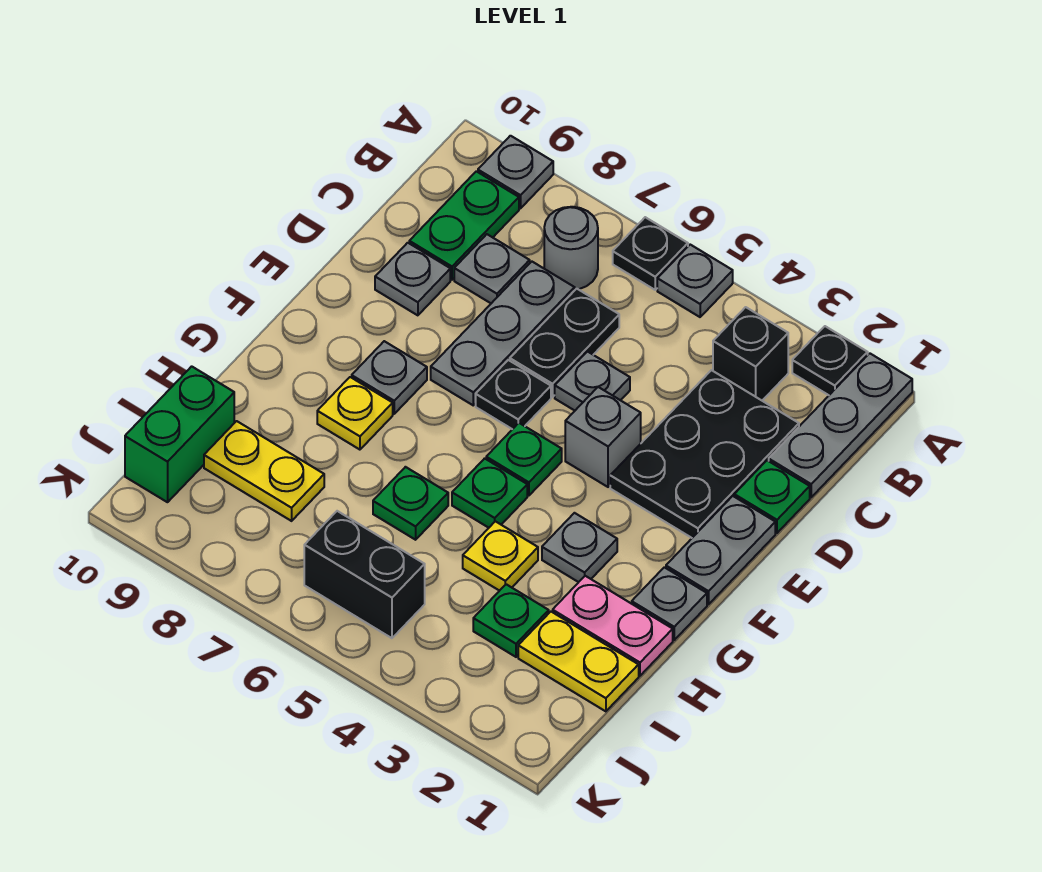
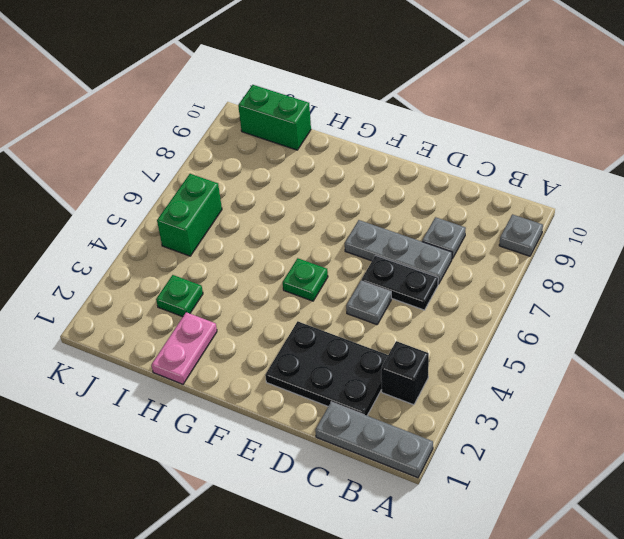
green 1x2 brick [157,174,222,256] -> black 1x2 brick [304,511,425,638]
none -> black 1x1 plate [792,326,868,395]
none -> grey 1x1 plate [657,245,733,317]
none -> black 1x1 plate [613,217,688,290]
none -> grey 1x1 round brick [544,207,598,290]

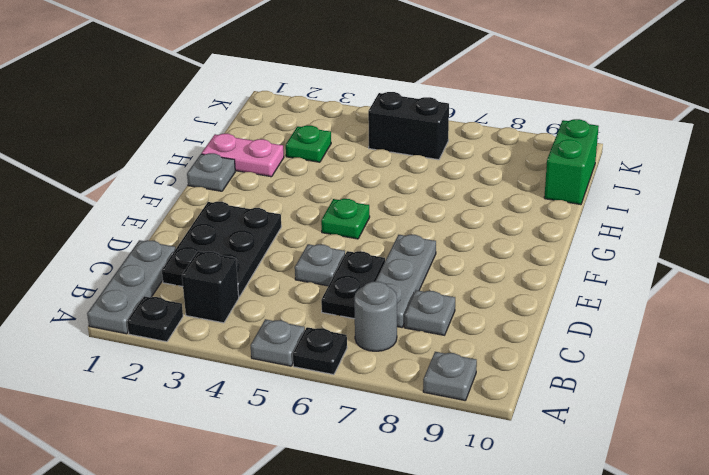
none -> green 1x2 plate [409,171,519,280]
none -> green 1x1 plate [734,460,810,533]
none -> grey 1x1 plate [375,243,450,315]
none -> grey 1x2 plate [666,496,775,604]

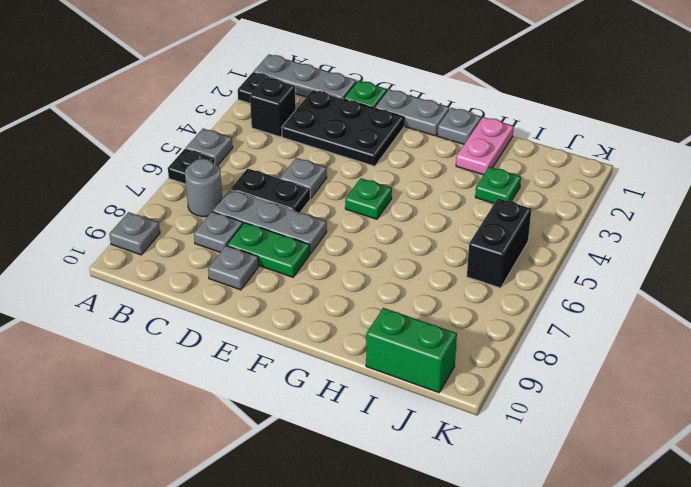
green 1x2 plate [227,223,310,277] -> green 1x2 plate moved to [409,171,519,280]
none -> grey 1x1 brick [565,387,641,487]
none -> black 1x1 plate [476,360,551,429]
none -> grey 1x1 plate [352,341,427,414]
none -> grey 1x1 plate [542,513,617,582]

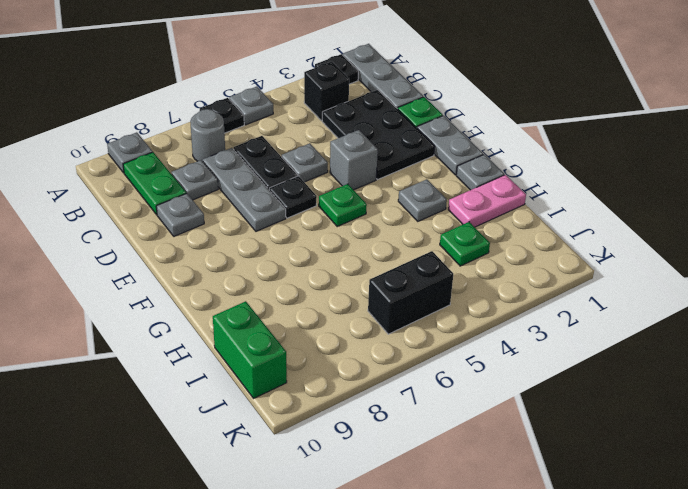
none -> grey 1x1 plate [352,341,427,414]
none -> green 1x1 plate [452,458,527,528]
none -> yellow 1x1 plate [317,377,393,450]
none -> yellow 1x1 plate [463,521,538,591]

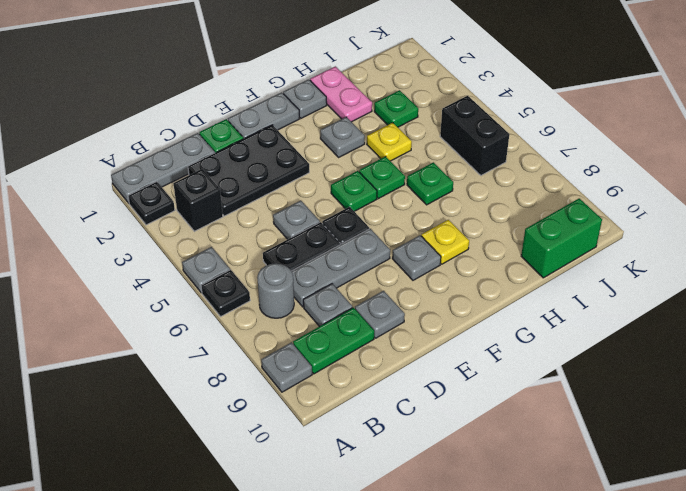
none -> grey 1x1 brick [565,387,641,487]
none -> yellow 1x2 plate [518,612,639,711]
none -> yellow 1x2 plate [204,421,324,521]

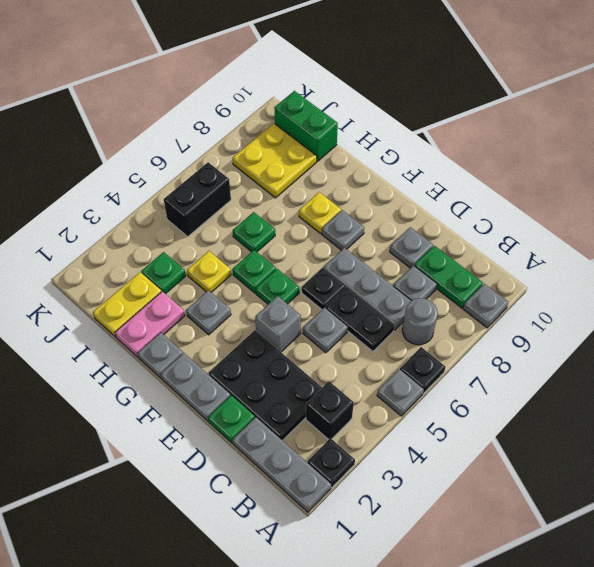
yellow 2x2 plate [233,123,317,198] -> yellow 1x2 plate [204,421,324,521]

